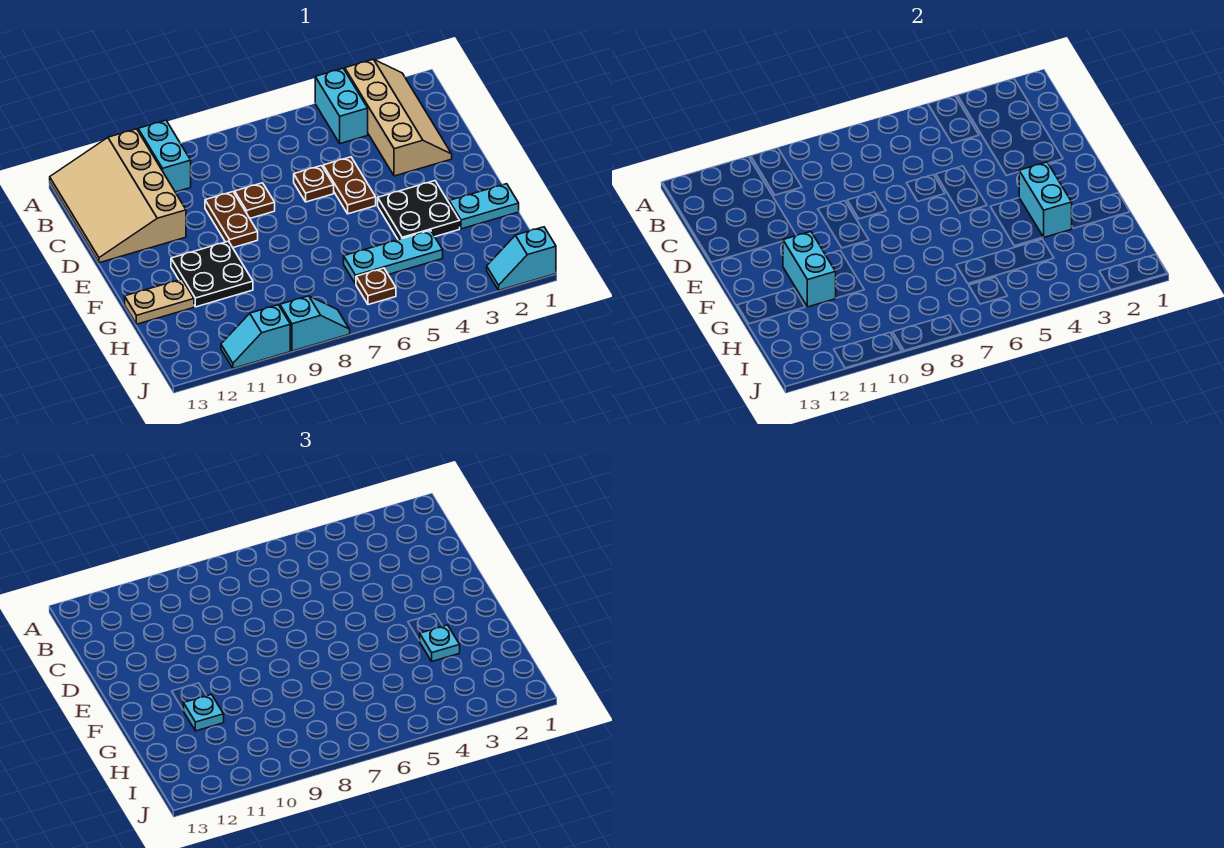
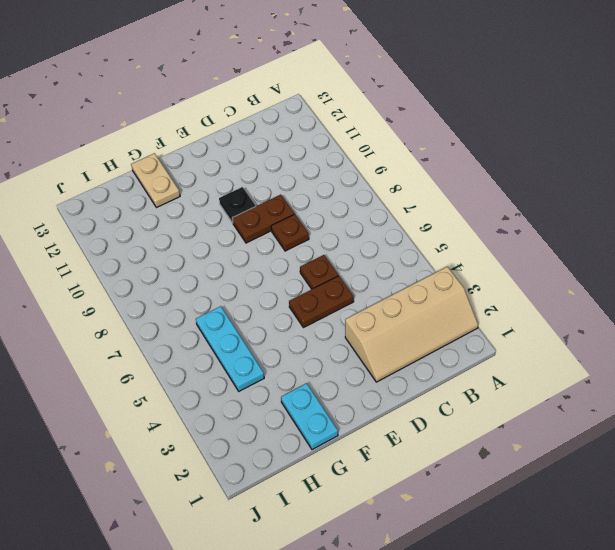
black 1x1 plate [219,187,256,223] -> none
none -> cyan 1x2 brick [315,68,368,144]
none -> cyan 1x2 brick [138,120,191,192]
none -> tan 3x4 slope [50,129,186,263]

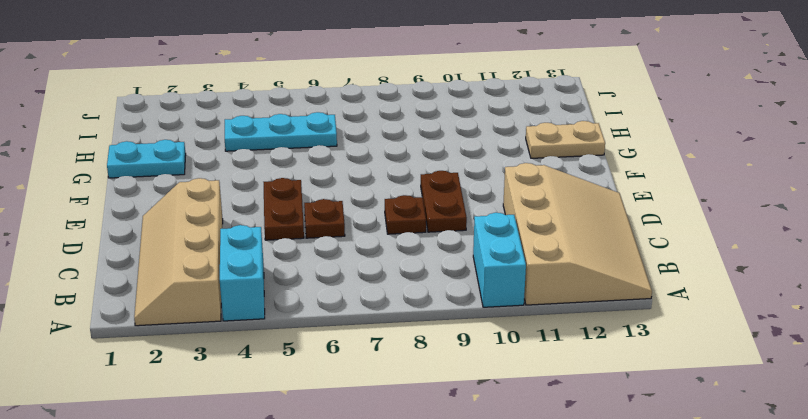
none -> black 2x2 plate [378,181,460,240]
none -> black 2x2 plate [171,241,253,307]
none -> brown 1x1 plate [356,268,396,305]

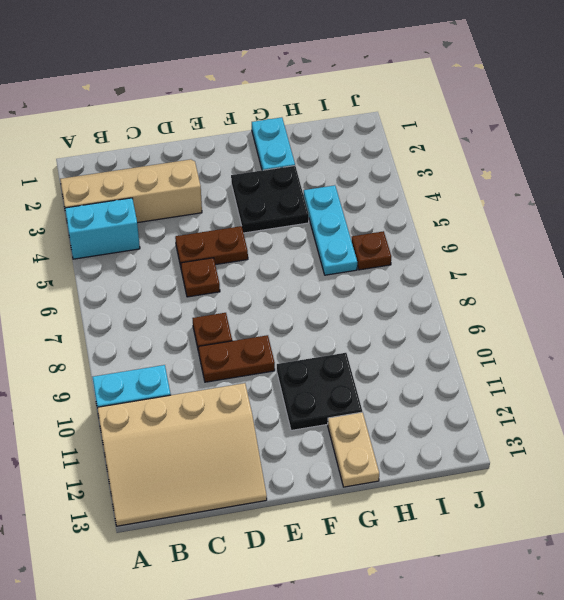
none -> cyan 1x2 slope [487,227,556,290]
none -> cyan 1x2 slope [280,296,350,351]
none -> cyan 1x2 slope [221,305,290,368]

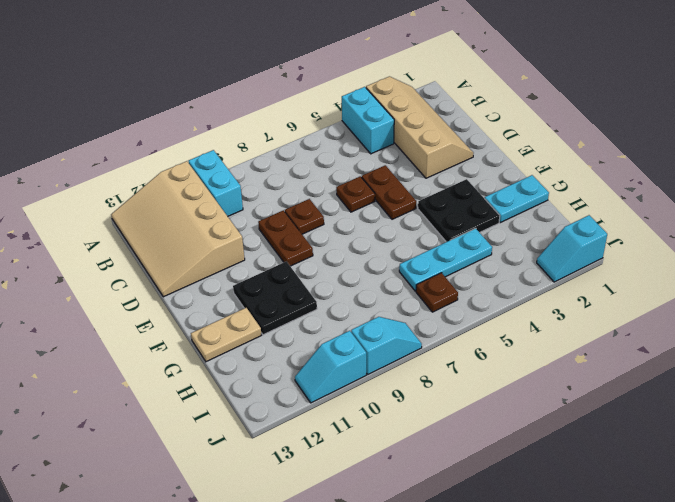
none -> cyan 1x2 brick [1019,162,1072,237]
none -> cyan 1x2 brick [783,232,836,307]
none -> cyan 1x1 plate [420,625,460,661]

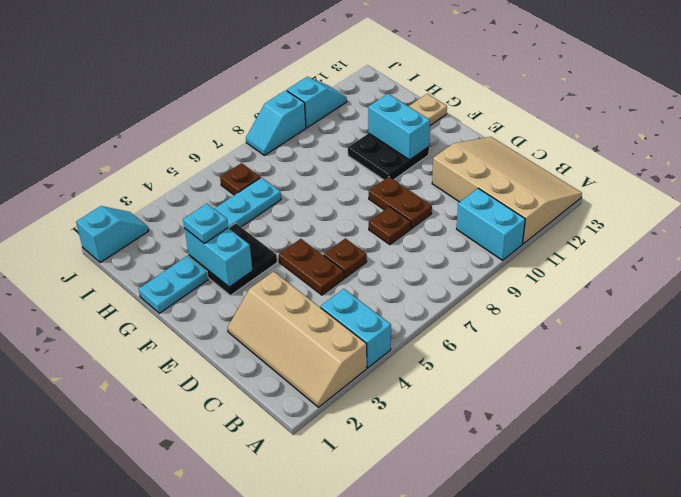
none -> cyan 1x1 plate [184,694,224,731]

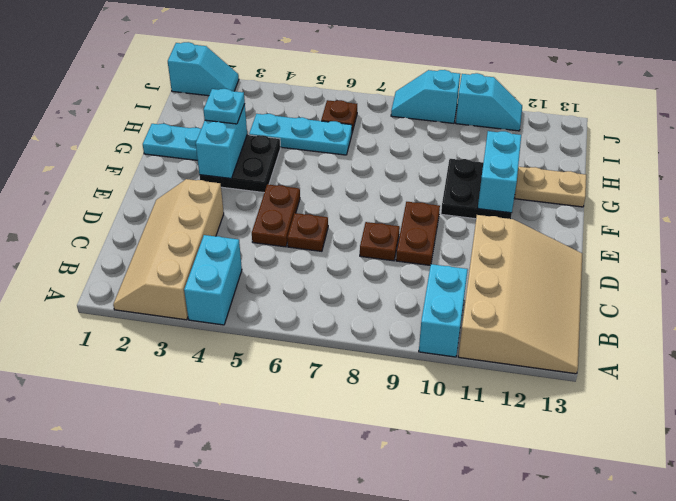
none -> cyan 1x1 plate [184,694,224,731]

